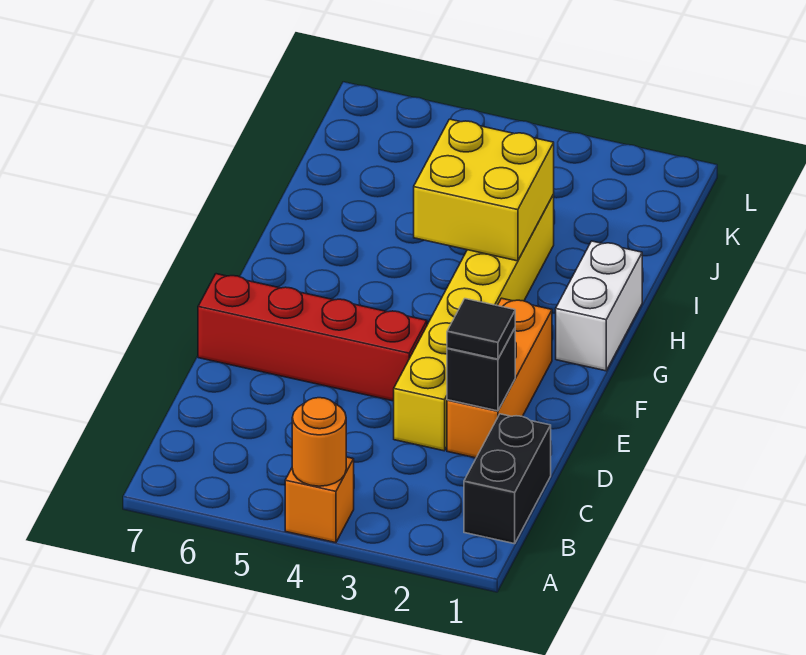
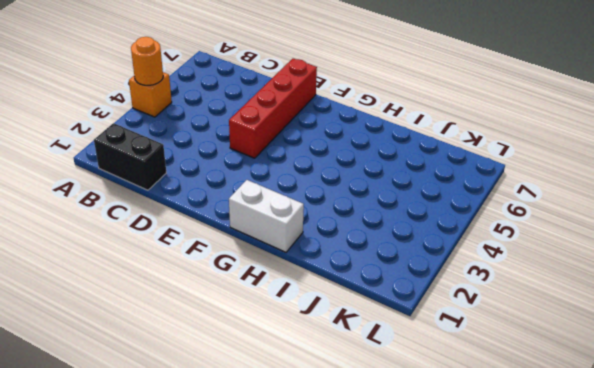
none -> orange 1x3 brick [447,298,552,458]
none -> yellow 1x6 brick [394,195,554,451]

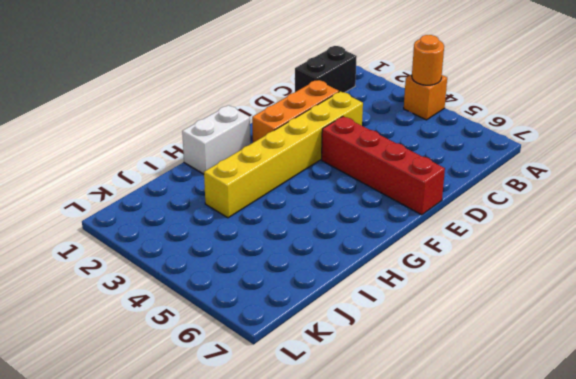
none -> black 1x1 brick [447,328,515,411]
none -> yellow 2x2 brick [414,119,554,261]

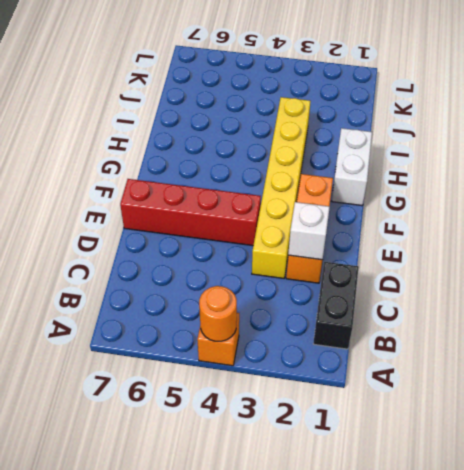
white 1x1 brick [288,202,330,260] -> black 1x1 brick [447,328,515,411]
none -> yellow 2x2 brick [414,119,554,261]
none -> black 1x1 tile [447,299,515,359]

